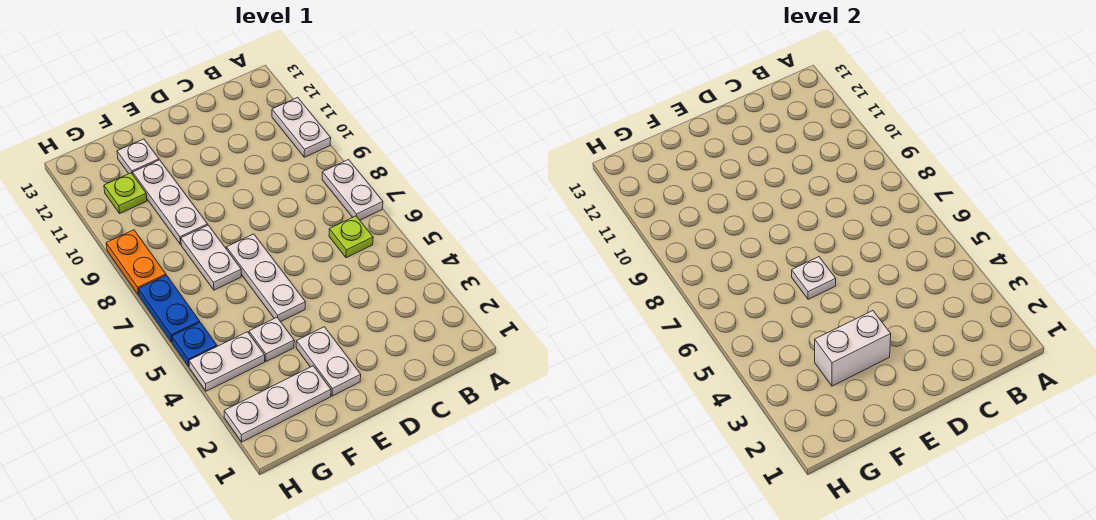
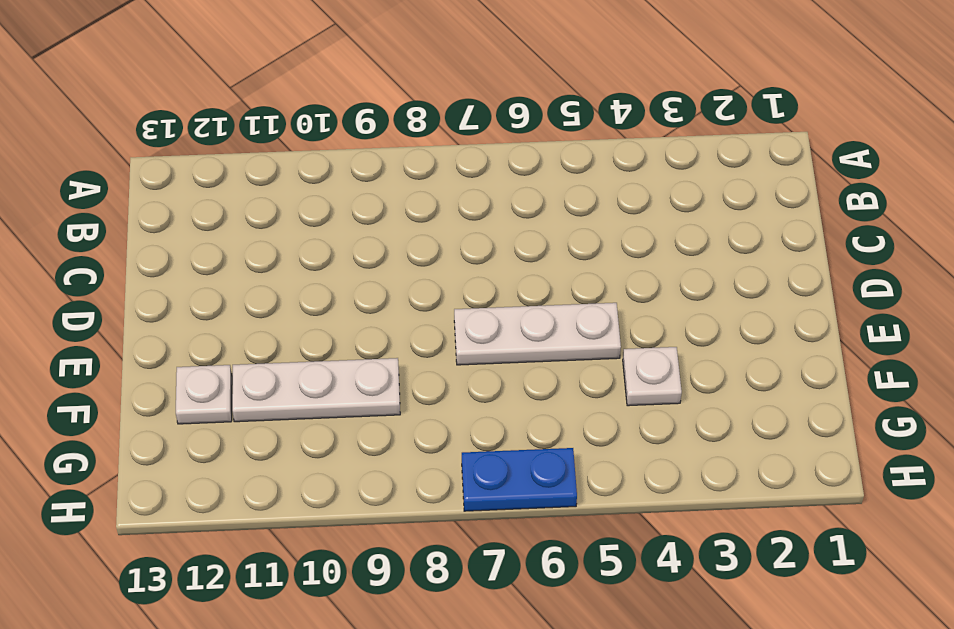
none -> white 1x2 plate [322,160,383,220]
none -> white 1x2 plate [272,97,331,157]
none -> lime 1x1 plate [329,216,373,258]

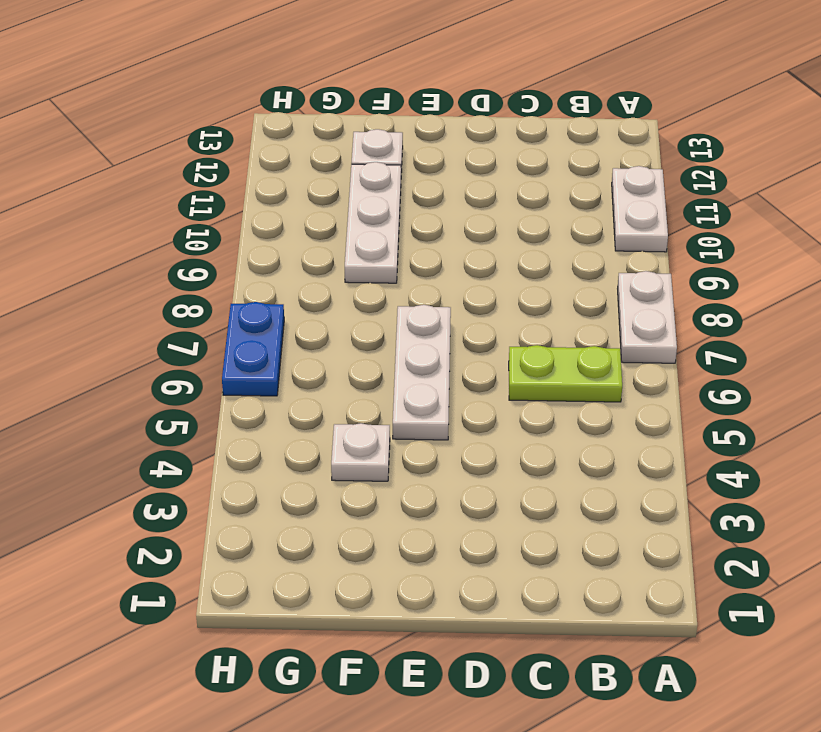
lime 1x2 plate [509,345,622,402] -> lime 1x1 plate [329,216,373,258]
none -> white 1x2 plate [296,327,361,396]
none -> white 1x3 plate [224,366,331,442]
none -> white 1x2 plate [181,225,241,290]

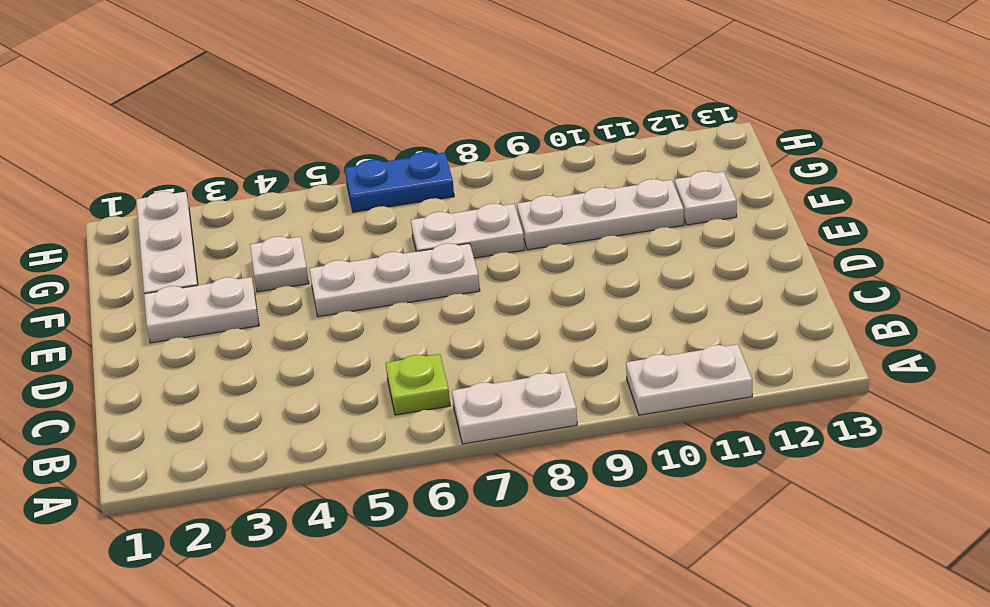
none -> white 1x2 plate [189,332,265,391]
none -> lime 1x1 plate [104,173,147,213]
none -> blue 1x1 plate [172,322,217,366]

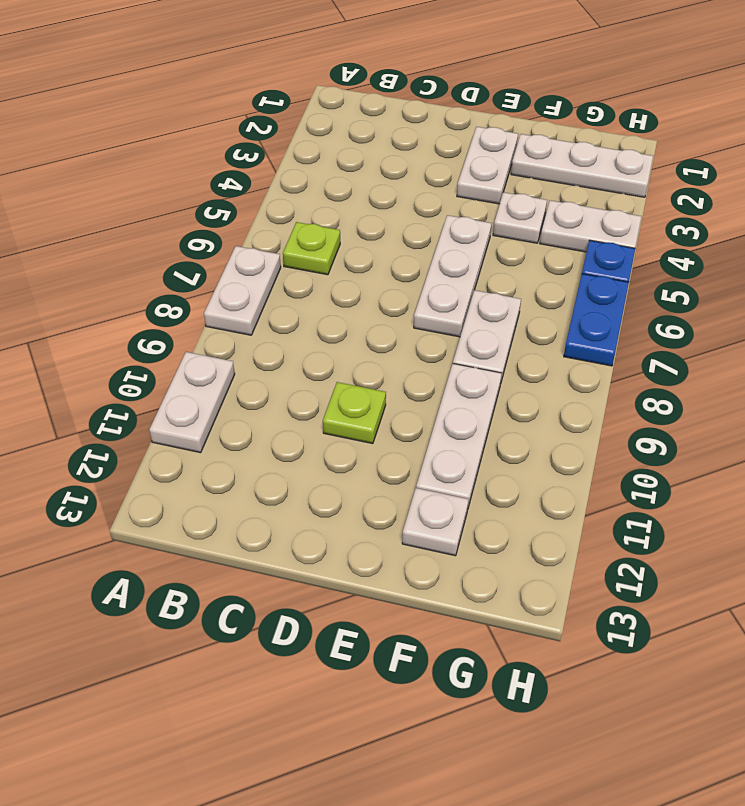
lime 1x1 plate [323,382,386,444] -> lime 1x1 plate moved to [104,173,147,213]
none -> orange 1x2 plate [106,230,166,295]
none -> white 1x2 brick [815,311,891,386]
none -> white 1x1 plate [792,257,836,299]

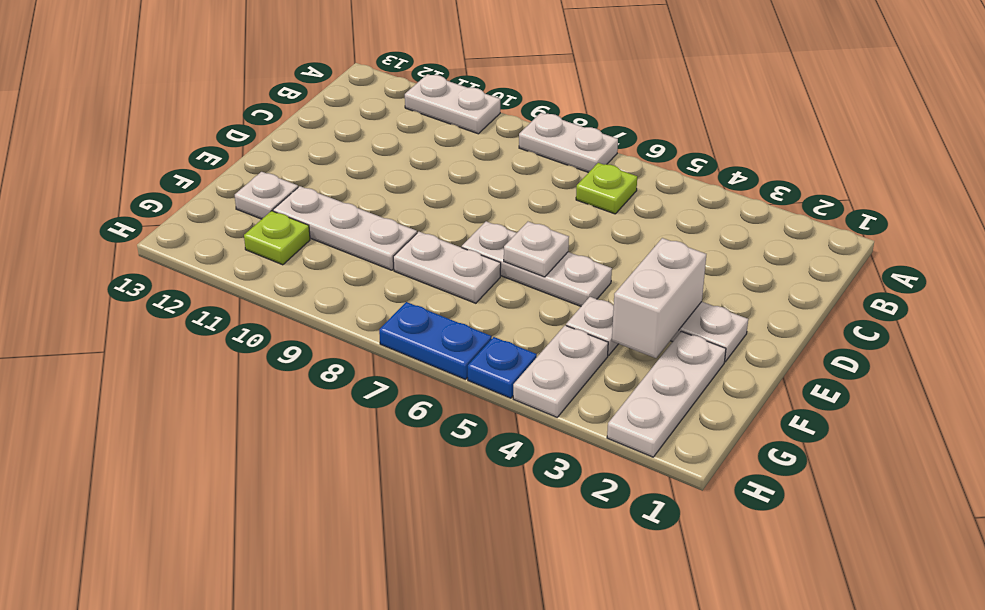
none -> orange 1x2 plate [106,230,166,295]

